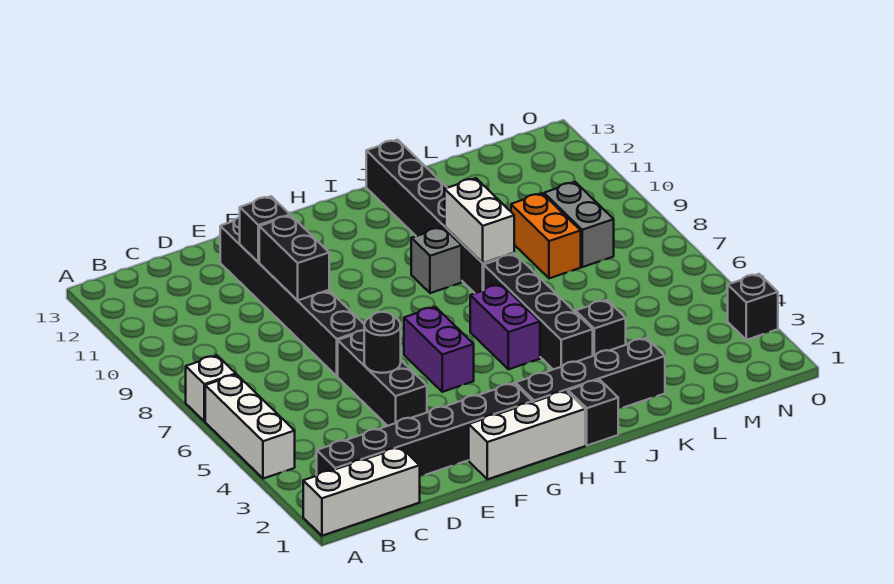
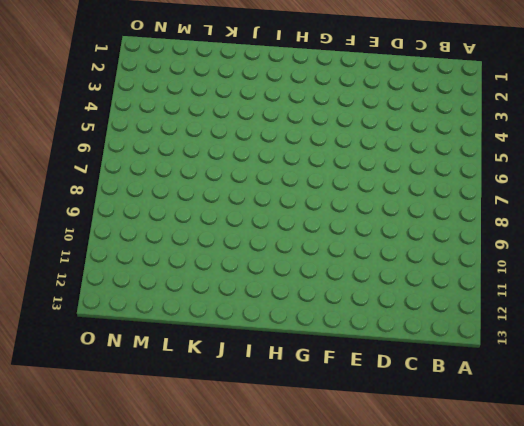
none -> white 1x3 brick [303,447,420,536]
none -> white 1x3 brick [205,374,295,479]
none -> white 1x1 brick [186,355,236,421]

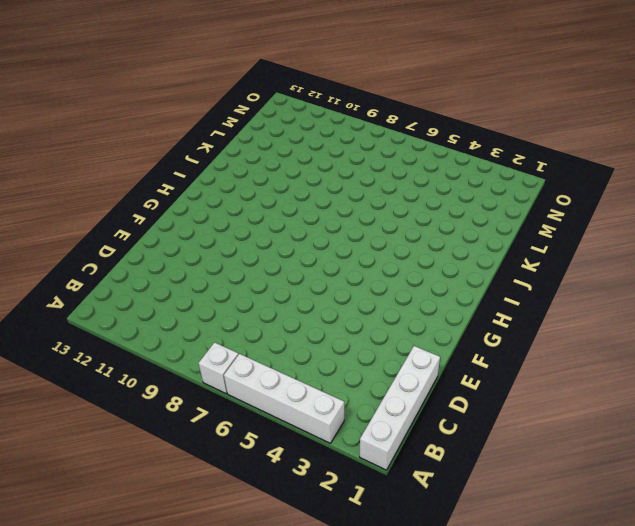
white 1x4 brick [360,346,440,470] -> white 1x3 brick [303,447,420,536]
white 1x4 brick [224,354,344,443] -> white 1x3 brick [205,374,295,479]
none -> black 1x6 brick [317,383,533,476]
none -> black 1x3 brick [338,330,427,426]
none -> black 1x6 brick [220,217,364,376]

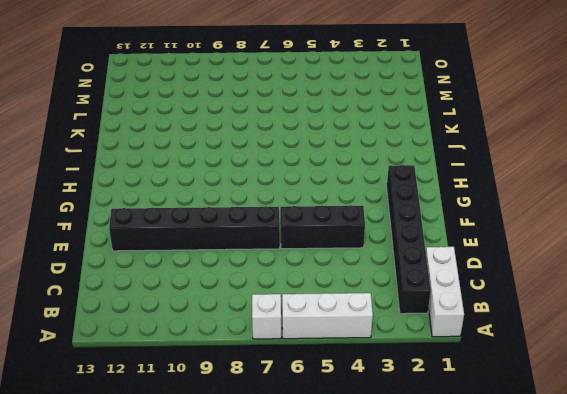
none -> white 1x3 brick [469,391,585,479]
none -> purple 1x2 brick [404,307,474,392]
none -> black 1x4 brick [515,338,665,409]

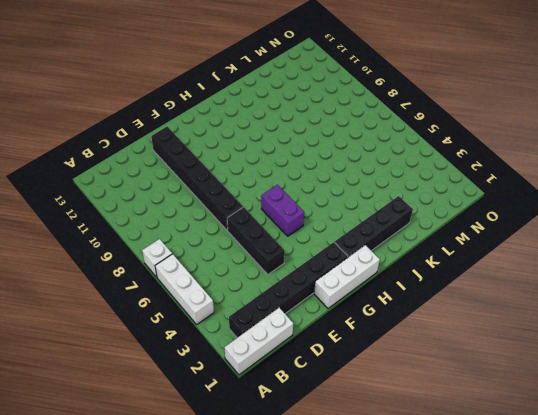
none -> black 1x1 brick [568,380,618,446]
none -> purple 1x2 brick [470,284,540,369]
none -> grey 1x1 brick [411,227,462,293]

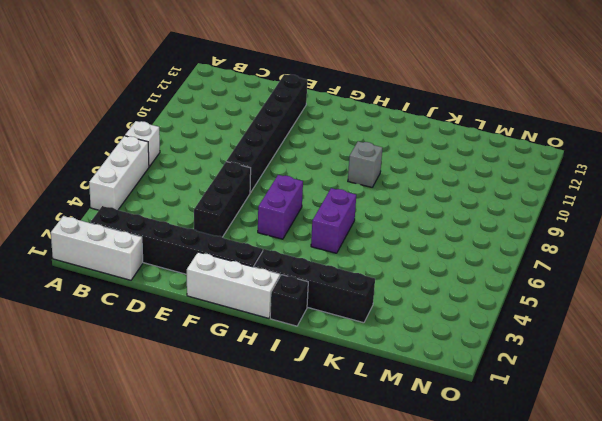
none -> black 1x4 brick [484,254,593,369]
none -> black 1x6 brick [366,140,514,293]
none -> black 1x1 brick [576,300,626,356]

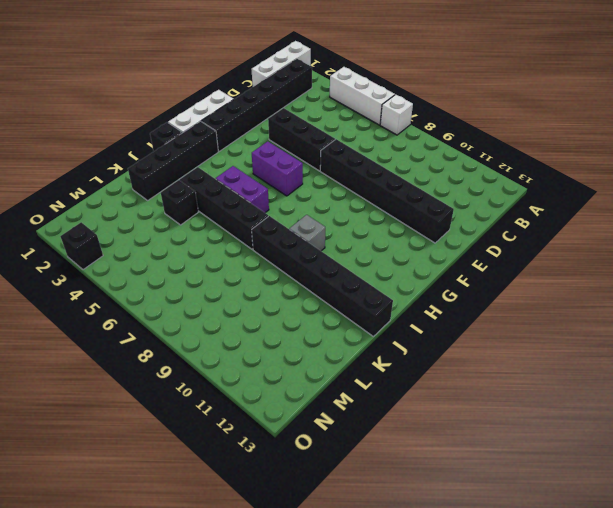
none -> orange 1x2 brick [511,193,581,278]
none -> grey 1x2 brick [544,182,614,267]
none -> black 1x1 round brick [364,312,401,373]

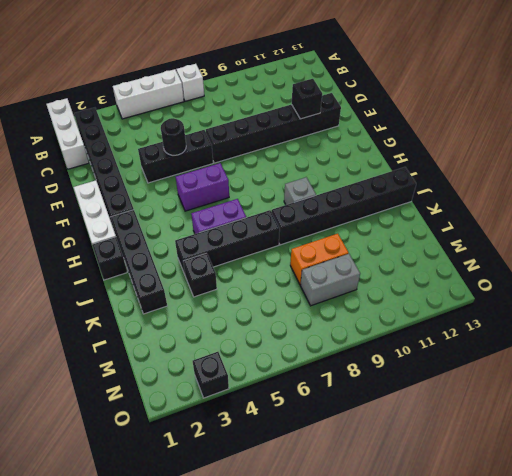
none -> black 1x2 brick [259,215,329,300]
none -> white 1x2 brick [445,178,514,263]

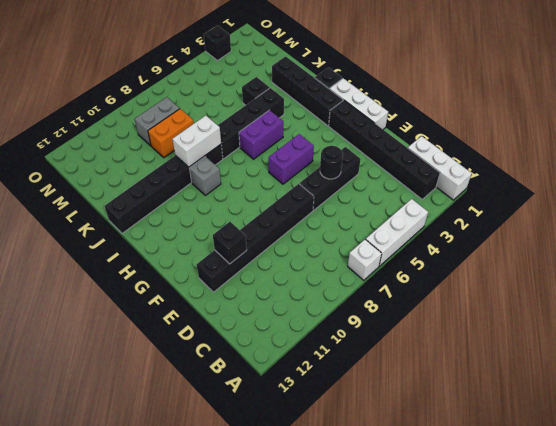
none -> black 1x2 brick [259,215,329,300]

